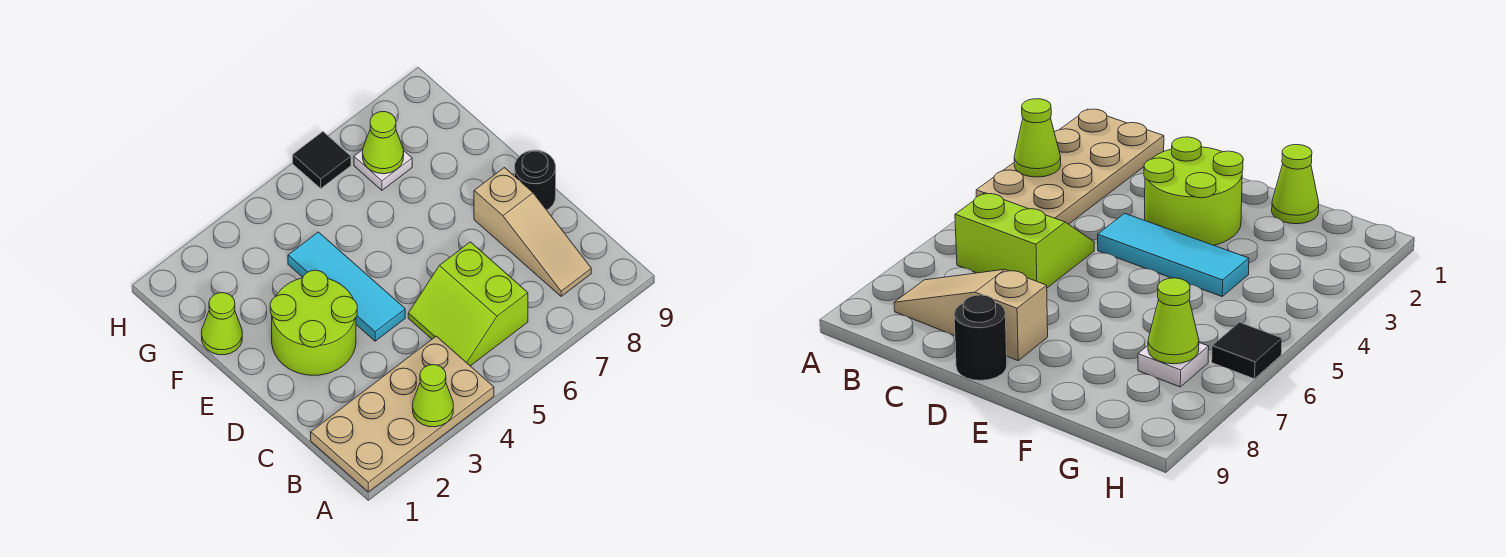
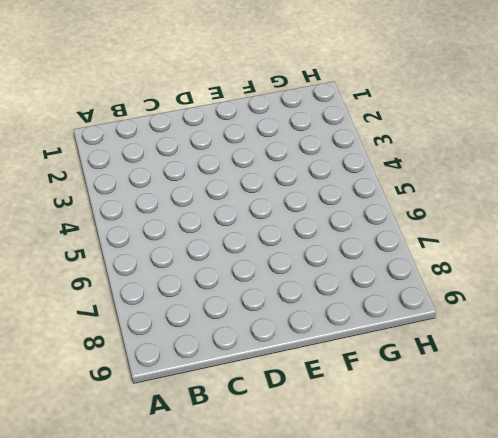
none -> tan 2x4 plate [311,336,494,492]
none -> lime 2x2 slope [408,242,528,366]

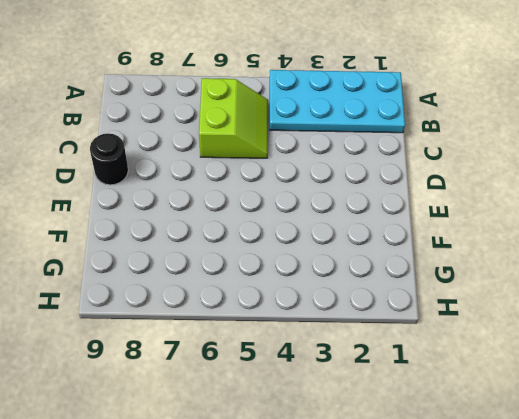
cyan 2x4 plate [270,70,405,133] -> tan 2x4 plate [311,336,494,492]
none -> tan 1x3 slope [474,168,591,296]
none -> lime 2x2 round brick [270,270,357,375]

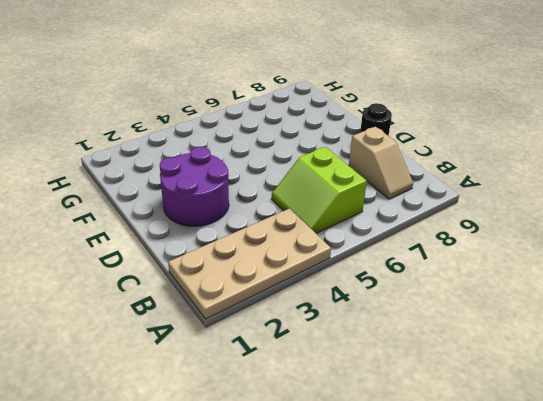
tan 1x2 slope [349,127,413,199] -> tan 1x3 slope [474,168,591,296]
purple 2x2 round brick [160,147,229,226] -> lime 2x2 round brick [270,270,357,375]
none -> cyan 1x3 tile [288,232,405,341]
none -> lime 1x1 cone [202,293,242,355]

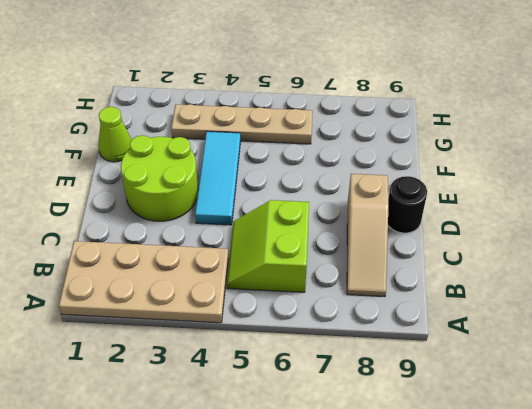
tan 1x4 plate [171,104,312,144] -> none
none -> white 1x1 plate [354,150,412,190]
none -> black 1x1 tile [293,132,351,188]

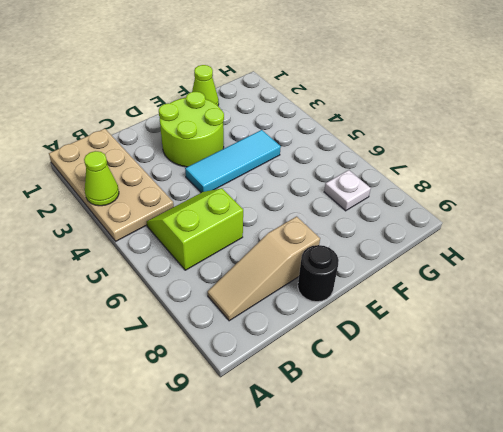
none -> black 1x1 tile [293,132,351,188]
none -> lime 1x1 cone [363,112,404,174]

